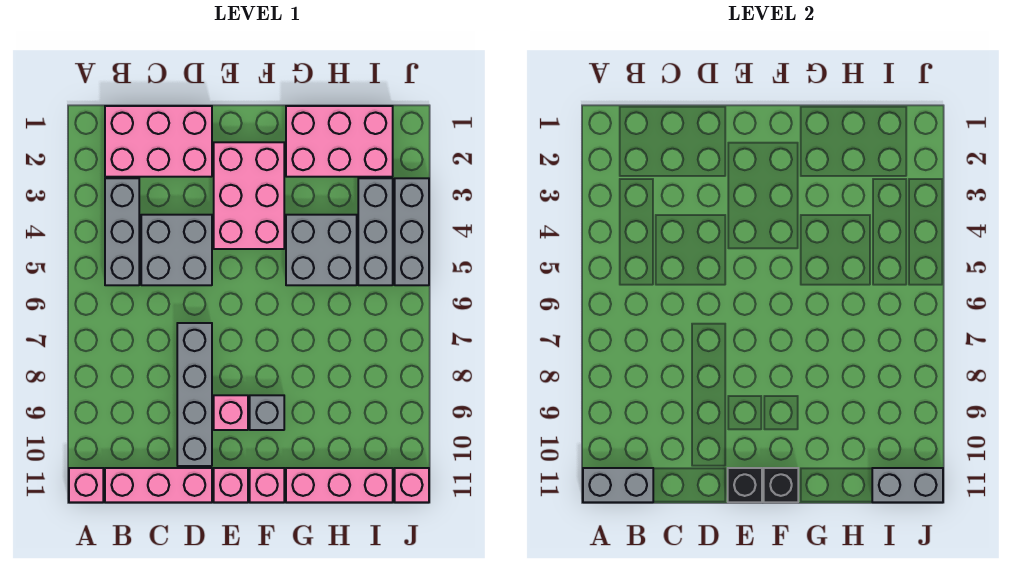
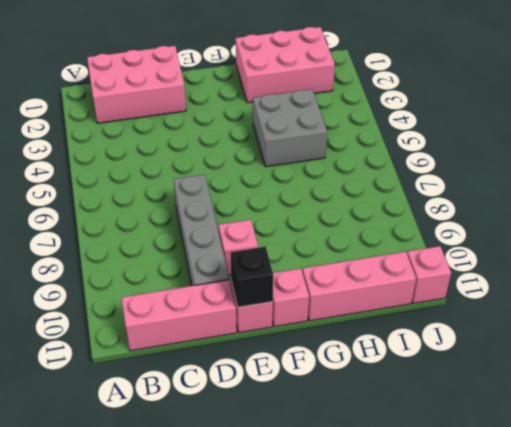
none -> pink 1x1 brick [69,468,103,502]
none -> grey 1x3 brick [105,178,139,285]
none -> grey 2x2 brick [141,215,212,285]

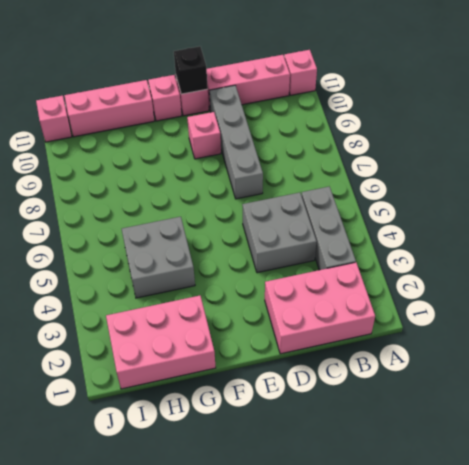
none -> pink 2x3 brick [214,142,284,249]
none -> grey 1x1 brick [250,395,284,430]
none -> grey 1x3 brick [358,178,393,285]

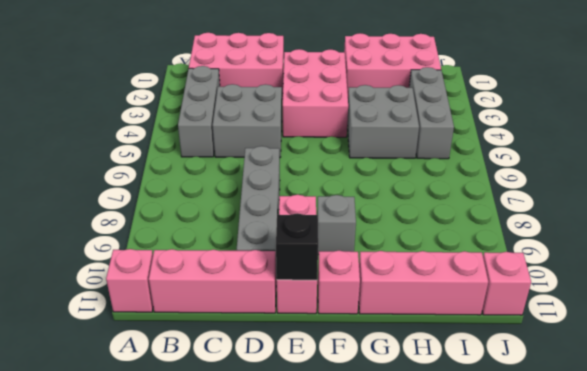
none -> grey 1x3 brick [395,178,429,285]
none -> grey 1x2 brick [583,468,653,502]
none -> black 1x1 brick [764,468,798,502]

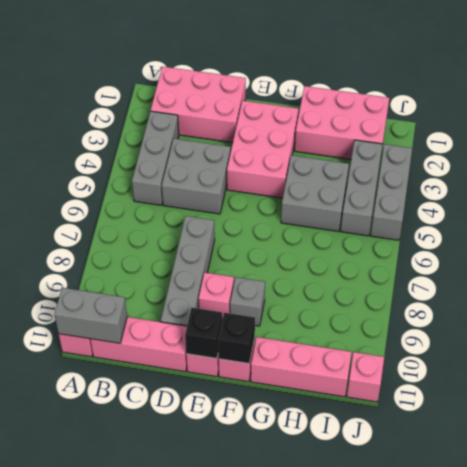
none -> grey 1x2 brick [872,468,943,502]

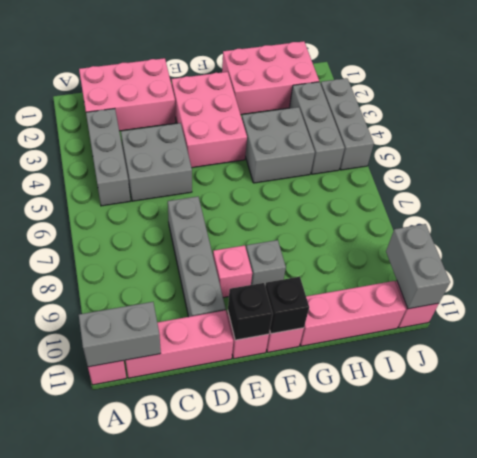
grey 1x2 brick [386,224,450,309] -> grey 1x2 brick turned to [872,468,943,502]

